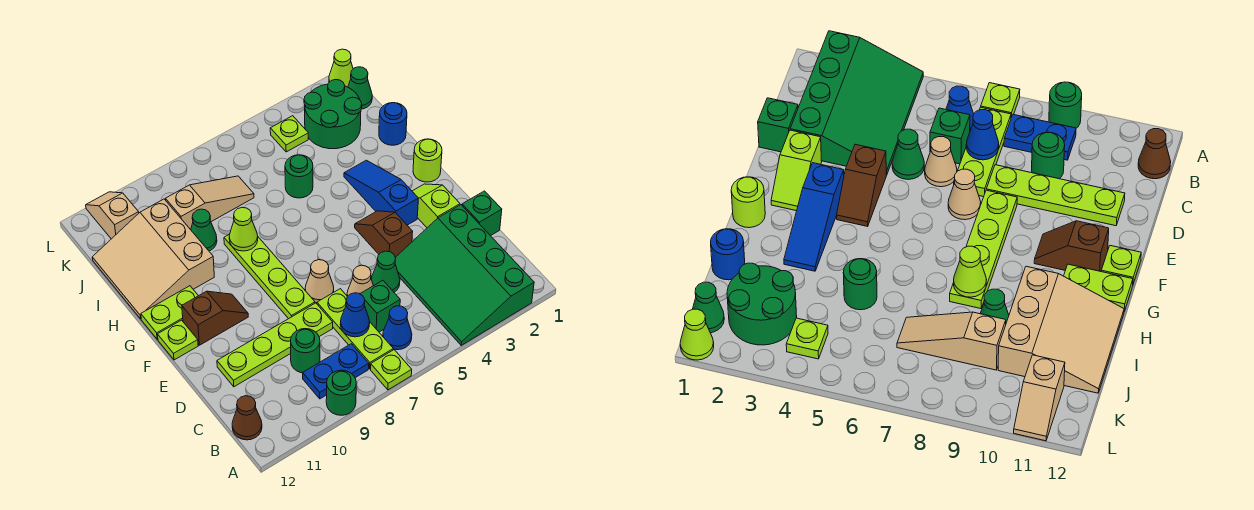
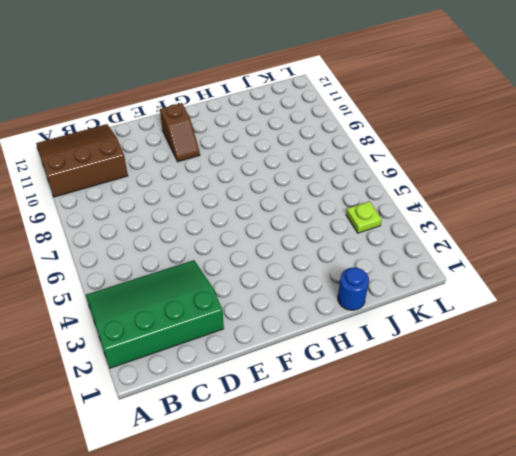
brown 3x3 slope [36,124,128,197] -> brown 1x1 cone [232,396,262,440]
none -> lime 1x1 plate [371,350,412,390]
none -> green 1x1 round brick [326,370,356,415]
none -> blue 1x1 cone [383,306,412,350]
none -> lime 1x3 plate [317,289,393,369]

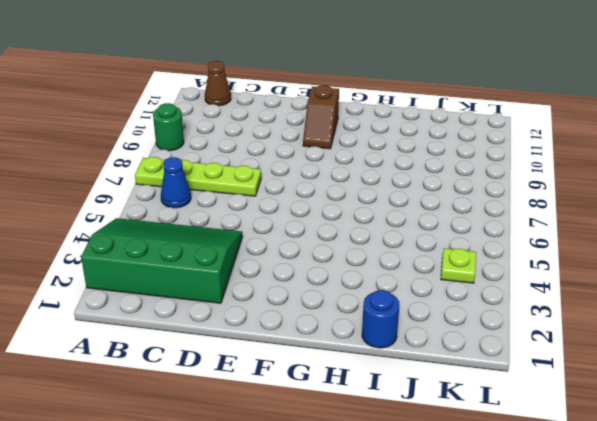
none -> blue 1x2 plate [303,344,369,399]
none -> green 1x1 brick [360,281,400,332]
none -> green 1x1 round brick [291,329,320,373]
none -> green 1x1 brick [462,191,502,236]

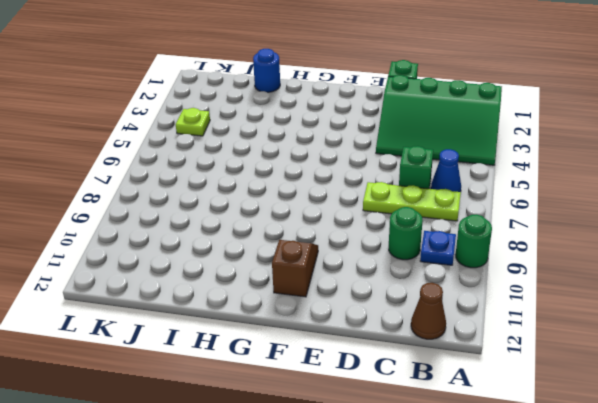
blue 1x1 plate [420,231,456,265] -> blue 1x2 plate [303,344,369,399]
none -> lime 1x1 plate [371,350,412,390]
none -> green 1x1 cone [371,251,400,292]
none -> tan 1x1 cone [347,265,373,297]
none -> lime 1x4 plate [217,303,333,387]

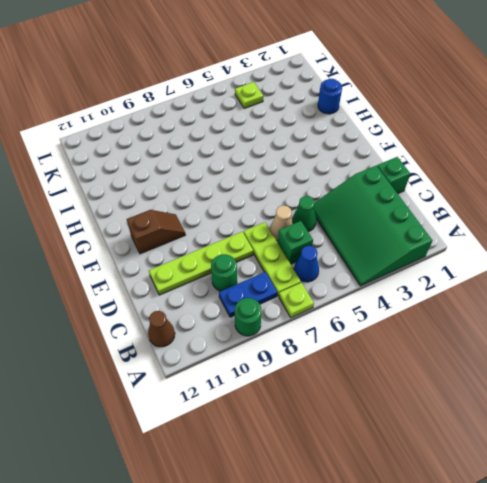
none -> lime 1x2 slope [412,184,460,228]
none -> brown 1x2 slope [355,211,413,257]
none -> tan 1x1 cone [305,260,334,303]
none -> lime 1x4 plate [224,234,315,319]

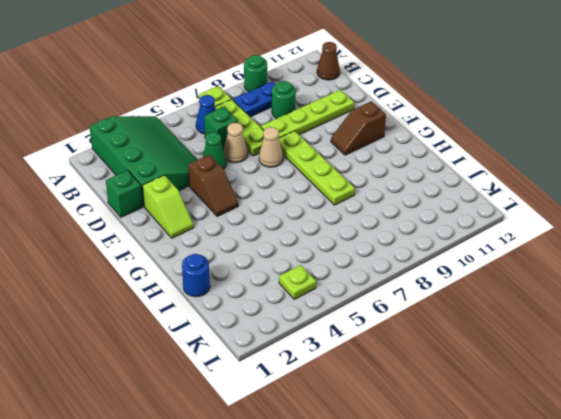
none -> blue 1x3 slope [344,160,418,225]
none -> lime 1x1 plate [158,320,198,360]
none -> lime 1x1 round brick [413,139,442,182]
none -> lime 1x2 plate [141,286,198,339]

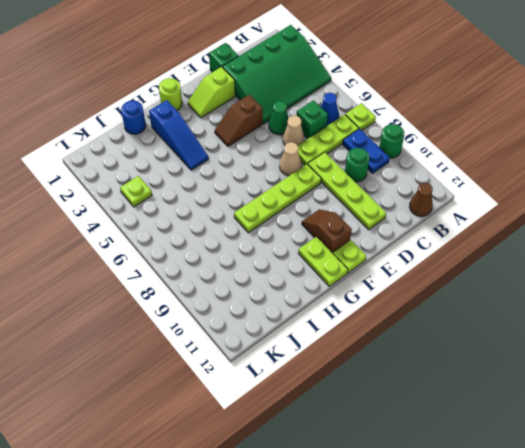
blue 1x3 slope [149,100,209,170] -> blue 1x3 slope turned to [344,160,418,225]
none -> tan 3x3 slope [92,199,214,319]
none -> green 1x1 round brick [285,155,313,198]
none -> green 1x1 cone [191,209,217,251]
none -> green 2x2 round brick [304,80,362,149]

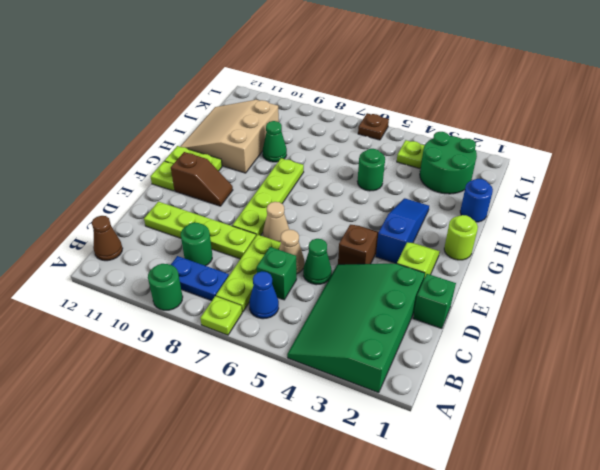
brown 1x1 plate [358,113,389,140] -> none
none -> tan 1x3 slope [166,176,254,230]
none -> green 1x1 cone [348,67,372,109]
none -> tan 1x2 slope [86,192,139,239]
none -> lime 1x1 cone [329,49,353,87]

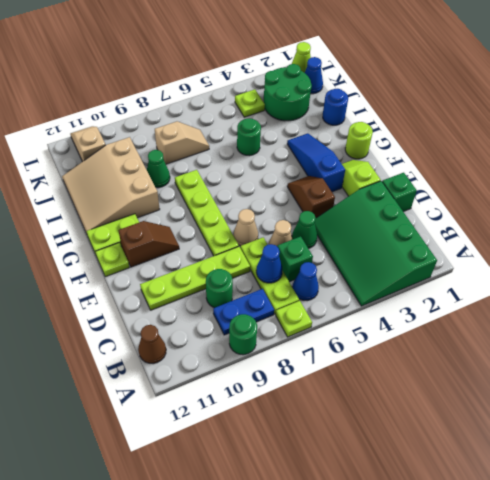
tan 1x2 slope [155,121,209,164] -> tan 1x3 slope [166,176,254,230]
blue 1x1 cone [305,57,323,94] -> green 1x1 cone [348,67,372,109]
none -> lime 1x1 cone [229,208,258,251]

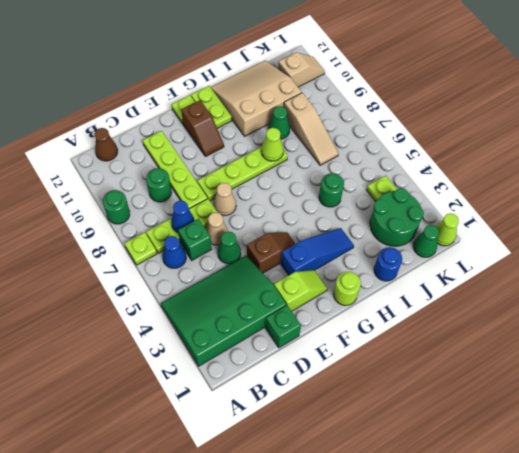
none -> blue 1x2 plate [303,344,369,399]

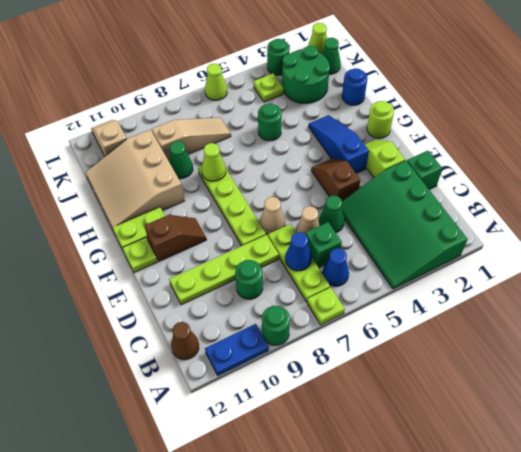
blue 1x2 plate [205,324,269,376] -> blue 1x2 plate moved to [303,344,369,399]
green 1x1 round brick [267,39,290,75] -> none
lime 1x1 cone [205,64,227,100] -> none

